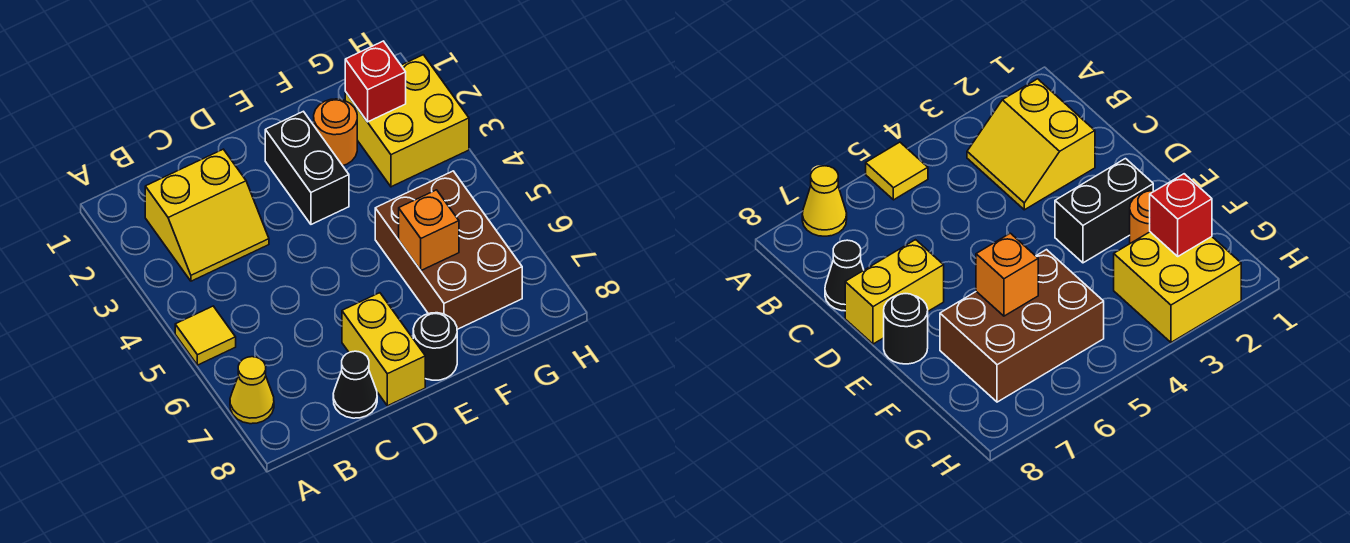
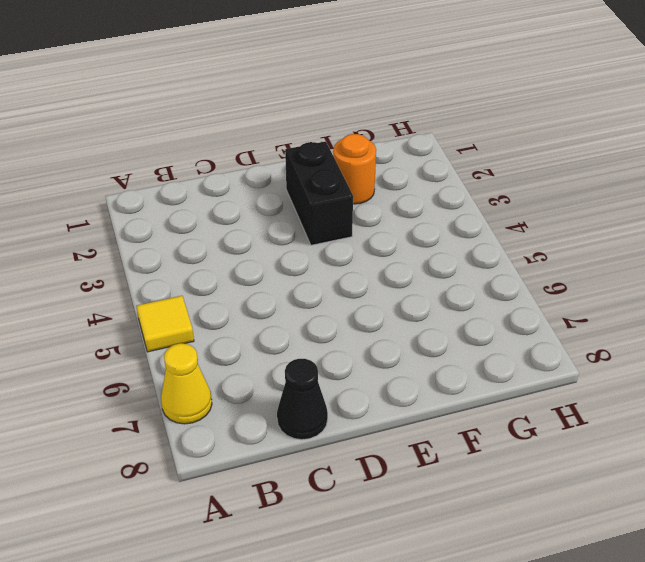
none -> yellow 2x2 slope [145,149,269,281]
none -> yellow 1x2 brick [342,293,425,406]
none -> black 1x1 round brick [413,313,457,380]

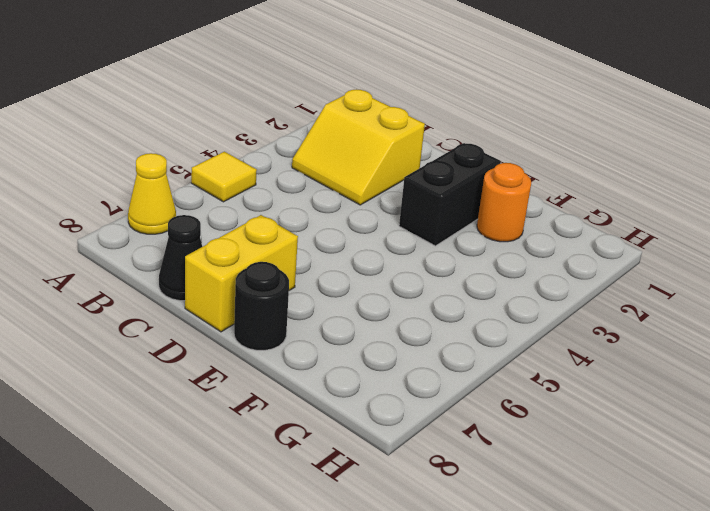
none -> brown 2x3 brick [375,171,522,329]
none -> yellow 2x2 brick [345,55,469,187]
none -> orange 1x1 brick [399,190,459,270]

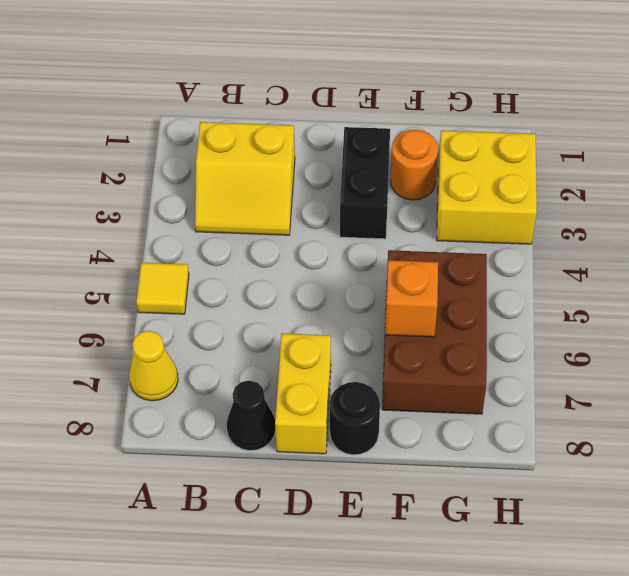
none -> red 1x1 brick [345,41,406,122]

